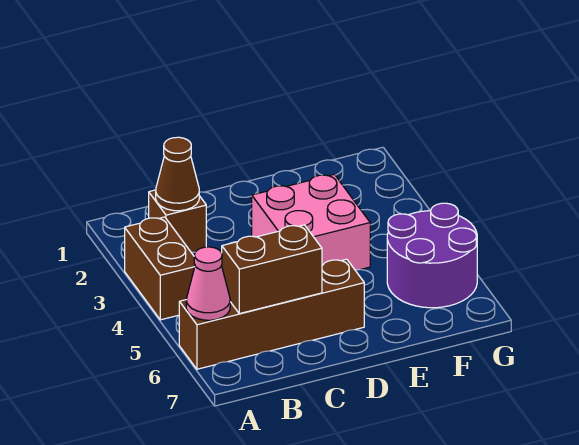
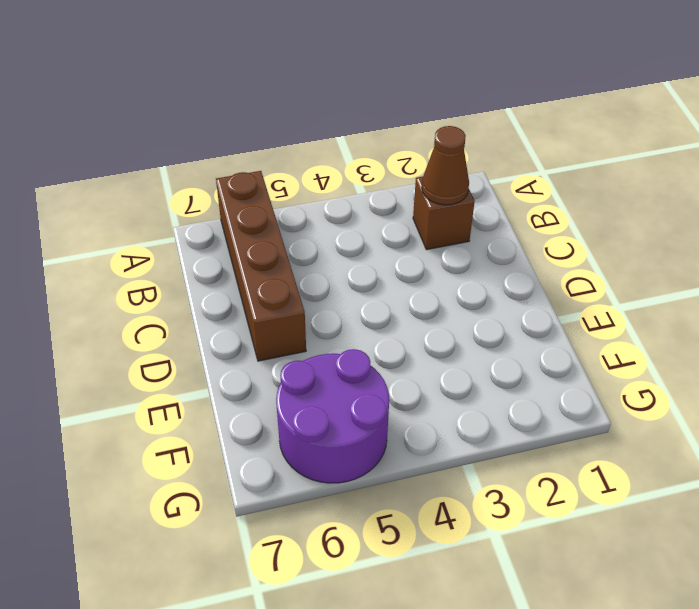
none -> brown 1x2 brick [125,217,195,320]
none -> pink 2x2 brick [252,174,370,270]

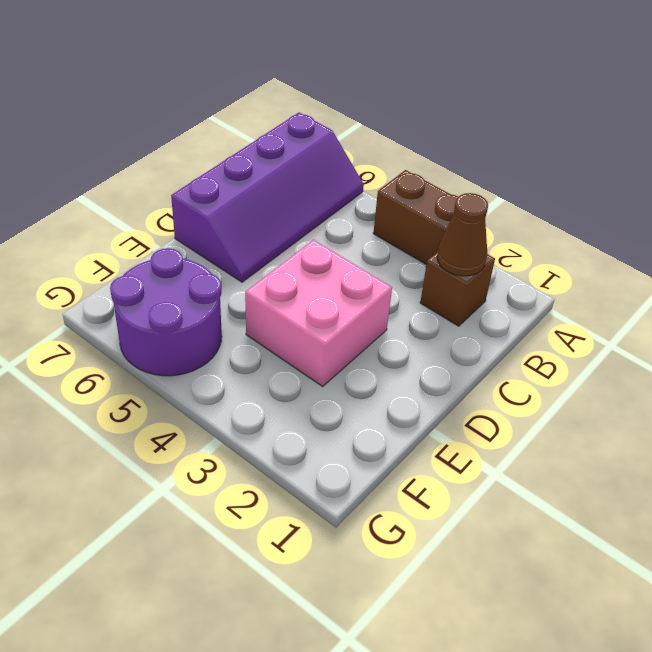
purple 2x4 slope [171,113,364,282] -> brown 1x4 brick [179,259,364,369]
none -> pink 1x1 cone [186,247,230,320]
none -> brown 1x2 brick [222,225,322,314]

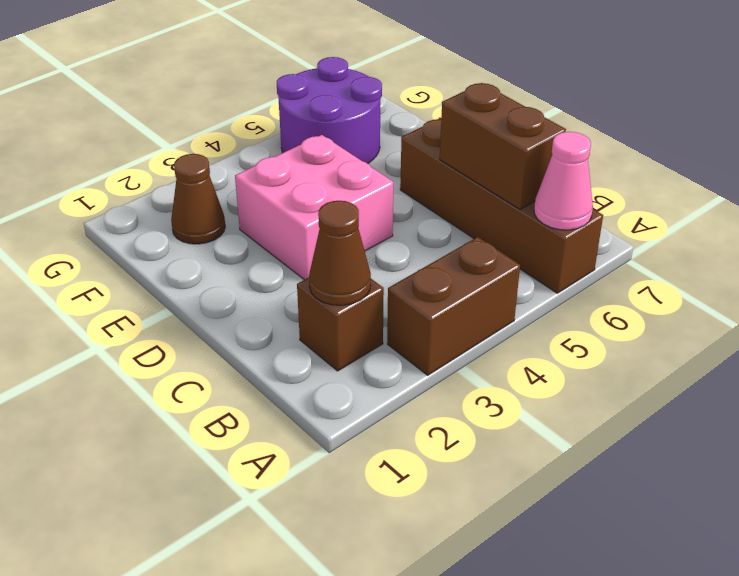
brown 1x1 cone [171,154,225,244] -> none

